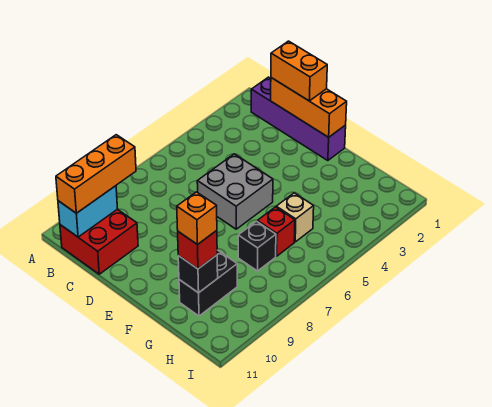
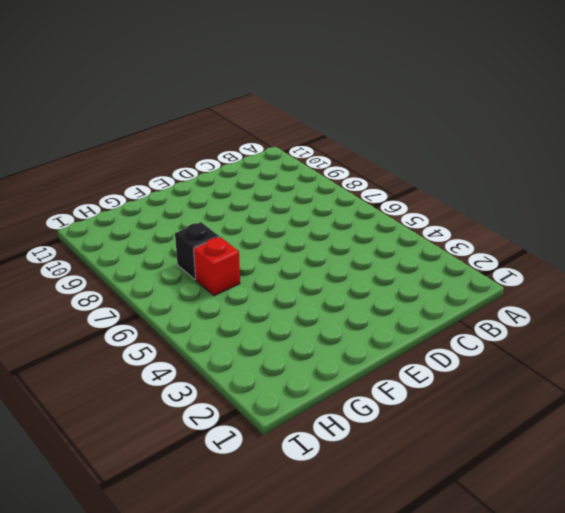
none -> purple 1x4 brick [251,77,346,161]
none -> red 2x2 brick [60,209,138,274]
none -> grey 2x2 brick [197,154,273,229]

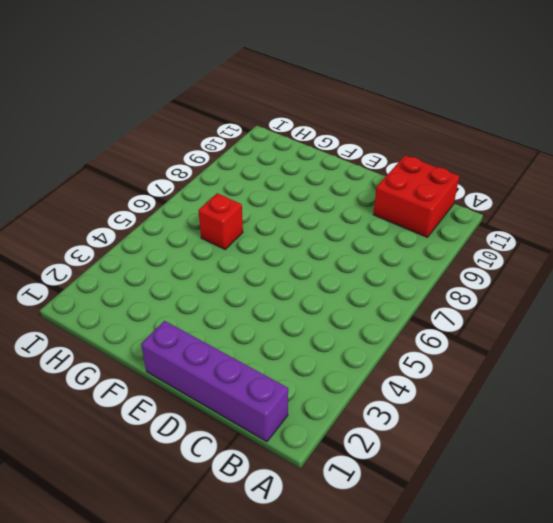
none -> grey 2x2 brick [197,154,273,229]
none -> tan 1x1 brick [276,193,314,242]
none -> black 1x1 brick [238,221,276,271]

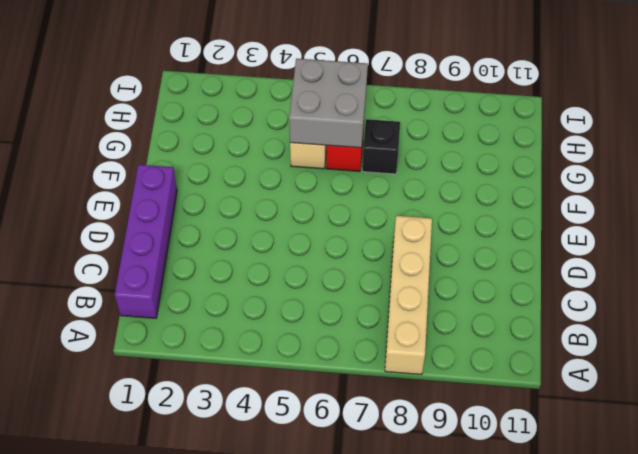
tan 1x4 brick [385,216,432,375] -> none
grey 2x2 brick [289,58,368,148] -> grey 2x2 brick moved to [197,154,273,229]
none -> red 2x2 brick [60,209,138,274]
none -> black 1x2 brick [179,250,237,316]
none -> cyan 1x2 brick [58,186,117,237]

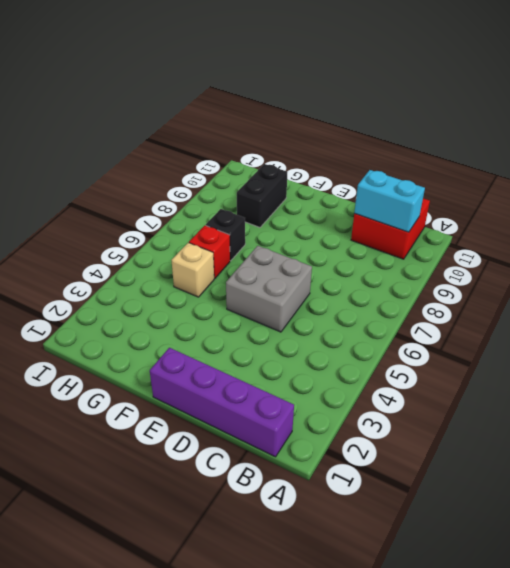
cyan 1x2 brick [354,170,425,232] -> cyan 1x2 brick turned to [58,186,117,237]
none -> orange 1x3 brick [271,78,347,137]
none -> black 1x1 brick [178,255,218,293]
none -> orange 1x3 brick [56,135,136,213]

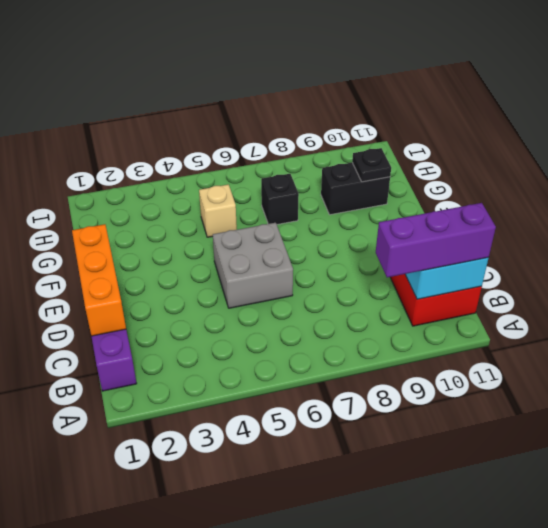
purple 1x3 brick [376,203,496,277] -> orange 1x3 brick [56,135,136,213]
black 1x1 plate [352,148,391,182] -> black 1x1 brick [178,255,218,293]
none -> red 1x1 brick [257,207,295,256]
none -> orange 1x2 brick [271,41,327,101]
none -> red 1x1 brick [178,231,217,269]

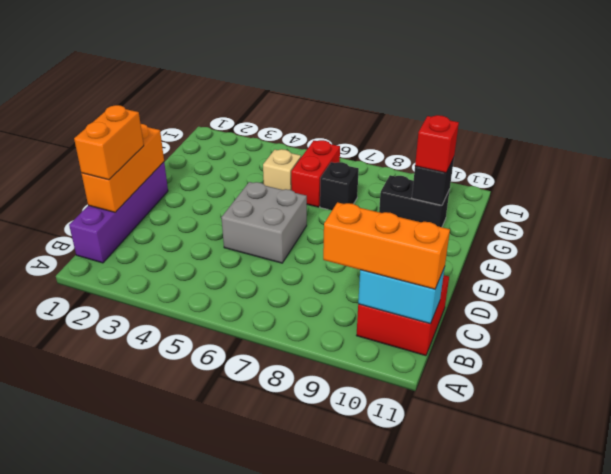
red 1x2 brick [291,140,340,207] -> red 1x1 brick [257,207,295,256]
none -> orange 1x1 brick [177,192,217,245]

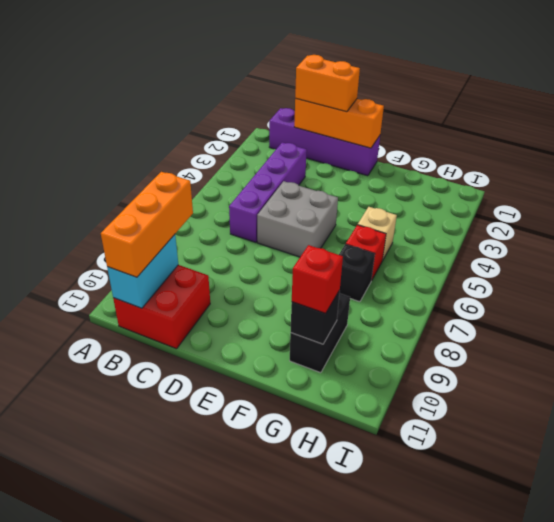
purple 1x4 brick [229,143,307,242] -> none
none -> orange 1x1 brick [177,192,217,245]

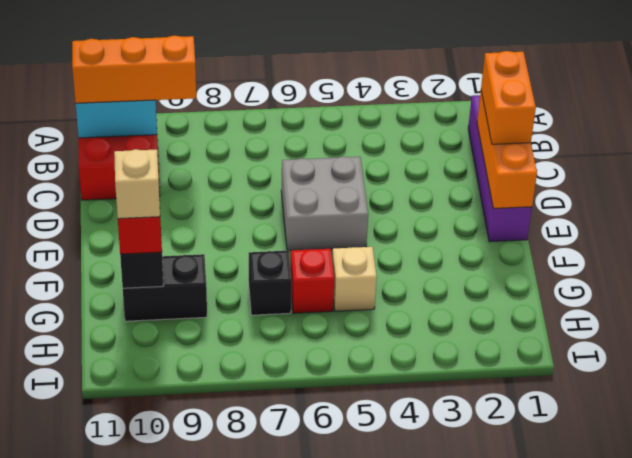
tan 1x1 brick [114,149,160,219] -> orange 1x1 brick [177,192,217,245]

